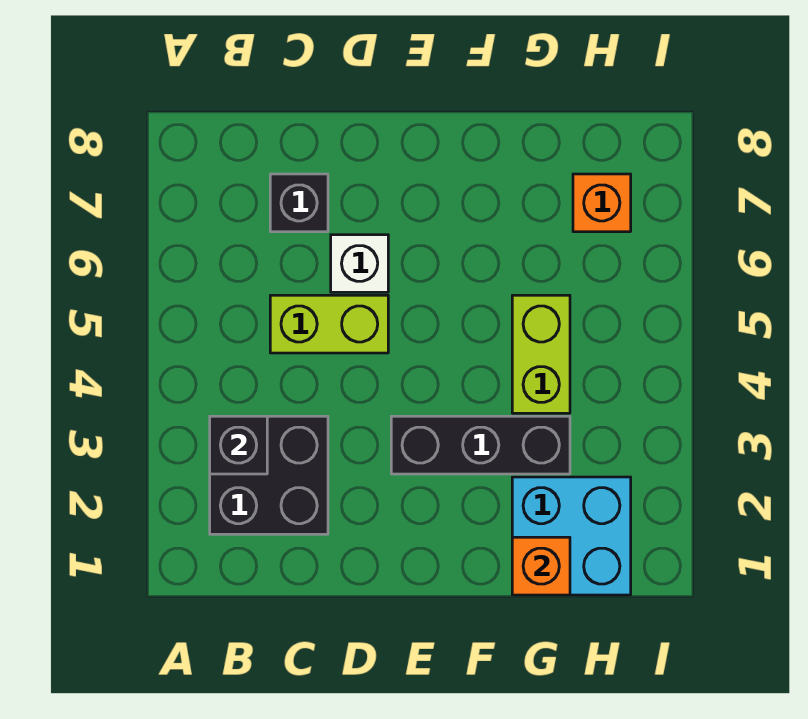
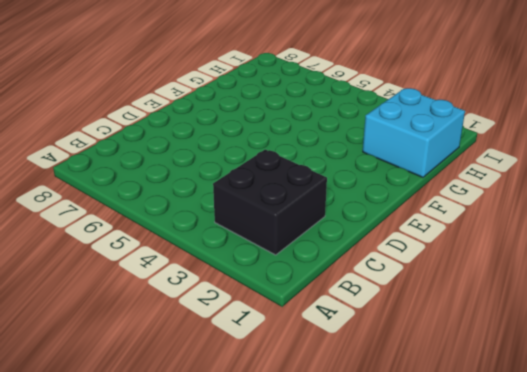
none -> lime 1x2 brick [270,295,388,353]
none -> black 1x1 brick [270,174,328,232]

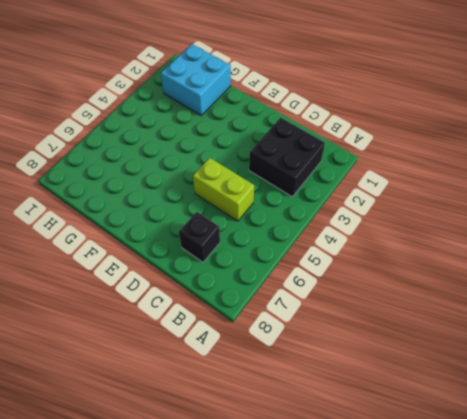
none -> white 1x1 brick [331,235,388,292]
none -> black 1x3 brick [391,416,570,474]

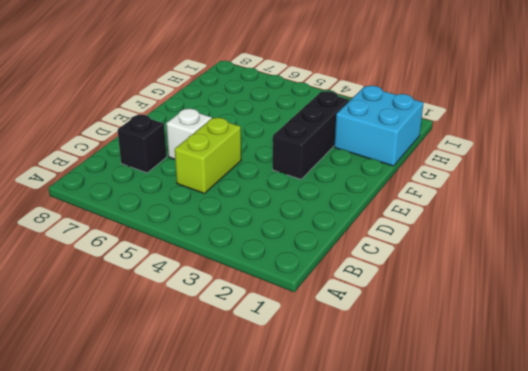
none -> black 2x2 brick [210,416,328,534]
none -> lime 1x2 brick [512,295,570,413]

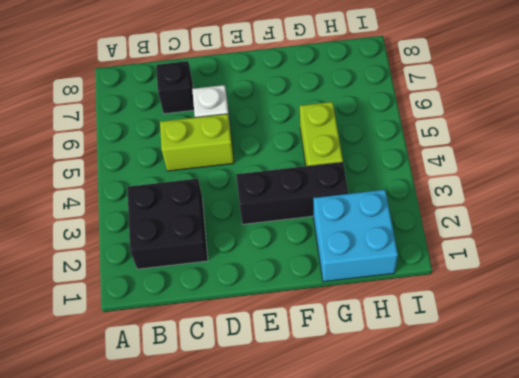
none -> orange 1x1 brick [573,174,631,232]
none -> black 1x1 brick [210,416,267,474]

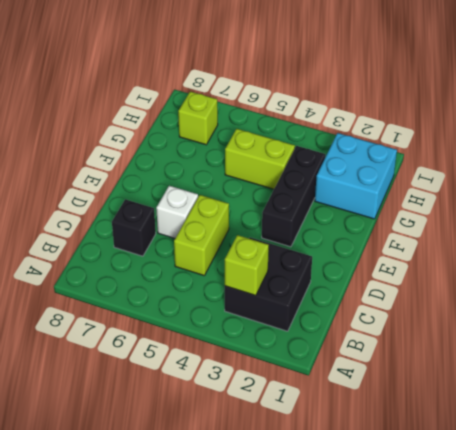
lime 1x1 brick [225,235,269,296] -> black 1x1 brick [210,416,267,474]
lime 1x1 brick [178,92,218,145] -> orange 1x1 brick [573,174,631,232]
none -> orange 1x1 brick [512,537,570,595]

